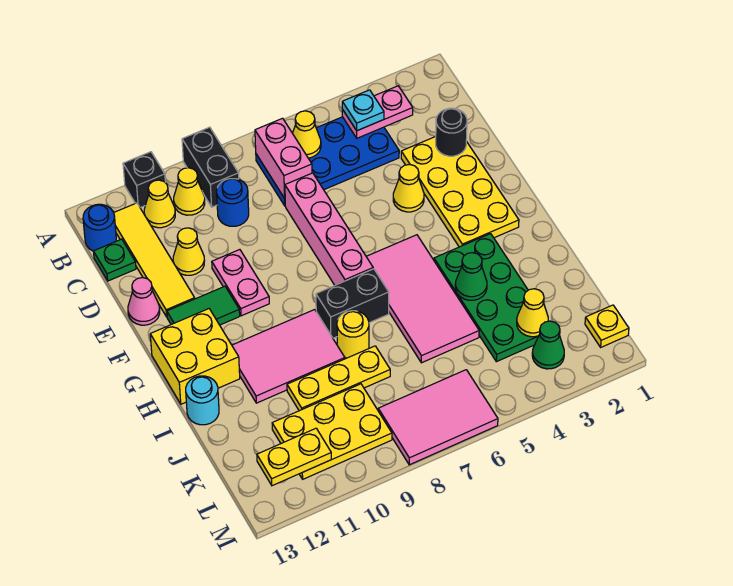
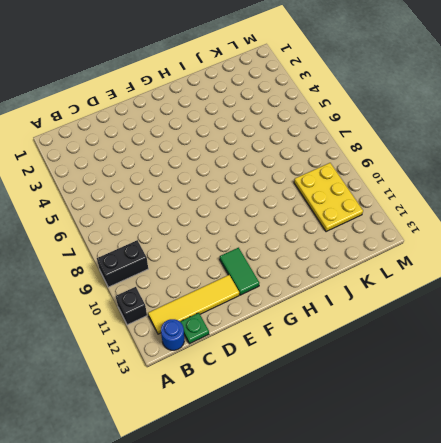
none -> blue 2x4 plate [256,117,399,206]
none -> yellow 1x1 cone [174,168,205,215]
none -> yellow 1x1 cone [144,180,175,228]
none -> blue 1x1 round brick [217,179,249,226]

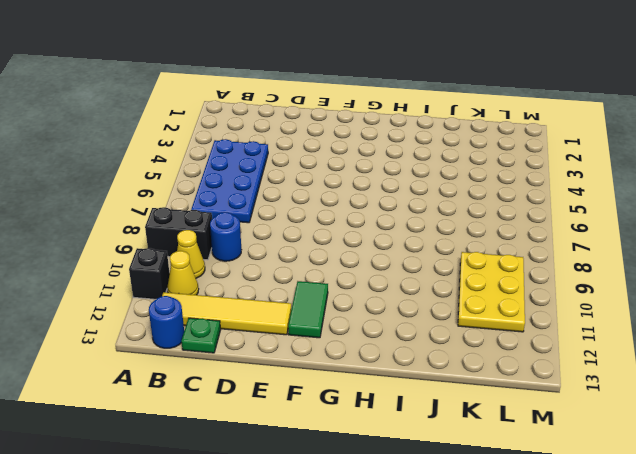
none -> yellow 2x4 plate [401,137,519,247]
none -> pink 1x4 brick [285,173,373,285]
none -> yellow 1x1 cone [173,228,204,275]
none -> yellow 1x1 cone [393,164,424,212]

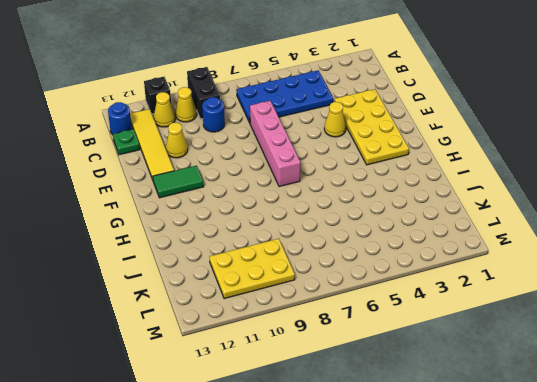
none -> pink 1x2 plate [212,250,269,316]
none -> pink 1x1 cone [128,278,160,325]
none -> pink 2x4 tile [366,235,479,363]
none -> yellow 2x2 brick [150,309,240,404]

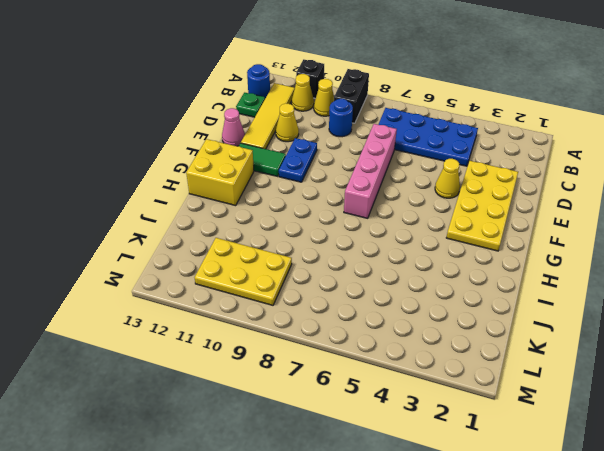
blue 1x2 plate [279,138,317,182] -> pink 1x2 plate [212,250,269,316]
none -> pink 2x4 tile [366,235,479,363]
none -> green 2x4 plate [434,234,538,362]
none -> black 1x2 brick [316,269,389,338]
none -> pink 2x3 tile [232,310,345,403]

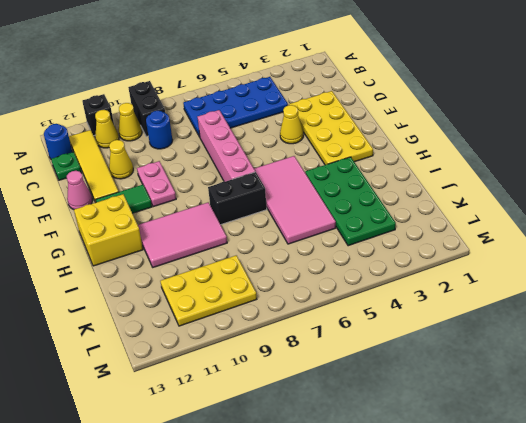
none -> yellow 1x1 round brick [337,311,369,358]
none -> cyan 1x1 round brick [186,376,219,425]
none -> yellow 1x3 plate [287,346,390,411]
none -> yellow 1x1 plate [585,305,629,347]

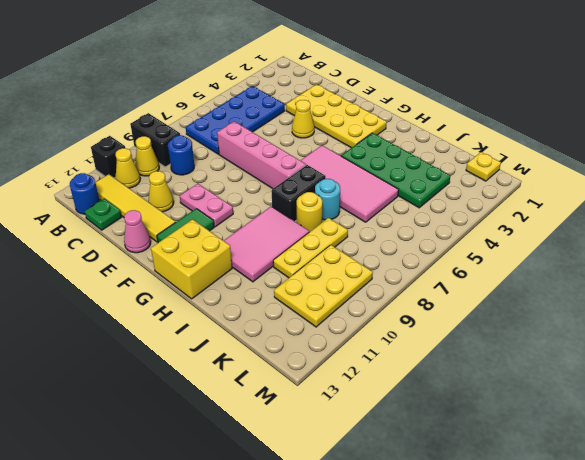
cyan 1x1 round brick [315,179,340,220] -> cyan 1x1 round brick moved to [186,376,219,425]
none -> green 1x1 cone [532,321,564,369]
none -> pink 2x3 tile [378,370,498,465]
none -> pink 1x2 plate [342,86,413,138]
none -> yellow 1x1 cone [293,111,321,158]

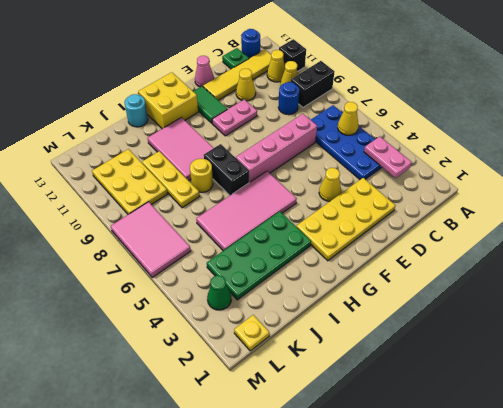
none -> pink 1x2 brick [255,118,312,198]
none -> black 1x1 round brick [435,108,467,156]
none -> green 1x1 cone [455,253,487,300]
none -> yellow 1x1 cone [517,289,548,337]

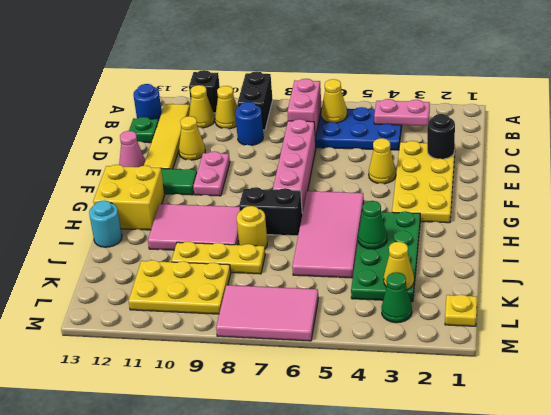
none -> yellow 1x2 plate [257,428,331,486]
none -> cyan 1x1 plate [342,90,384,131]

